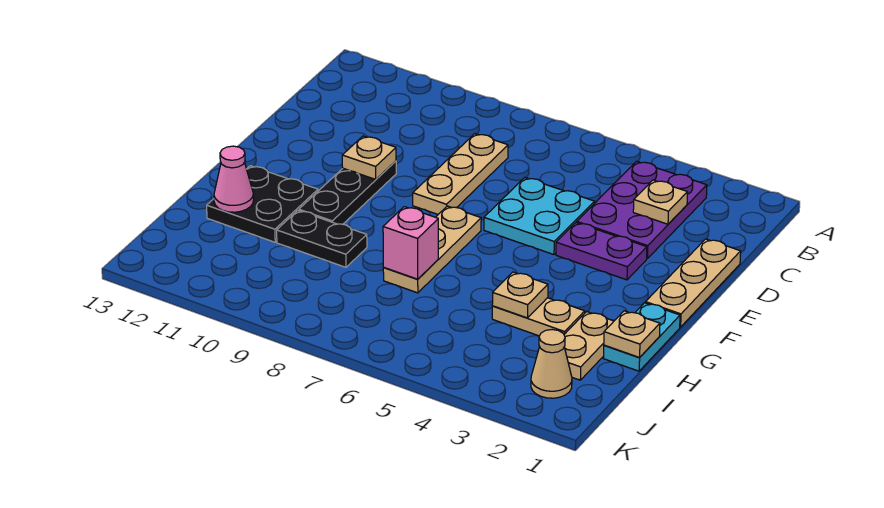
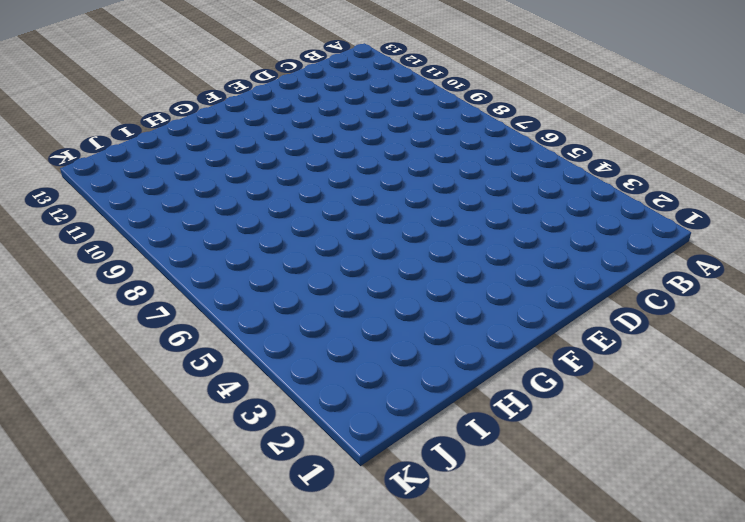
none -> purple 2x3 plate [577,161,707,258]
none -> tan 1x3 plate [413,134,508,214]
none -> tan 1x3 plate [646,239,741,327]

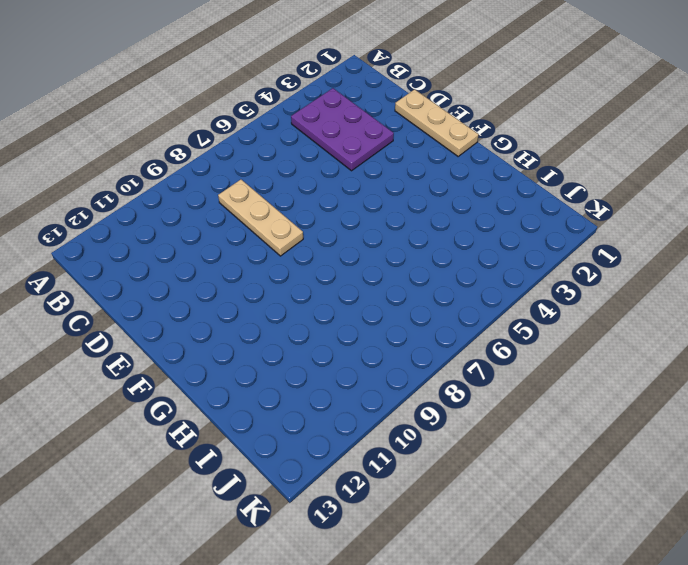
none -> cyan 2x2 plate [484,178,595,255]
none -> purple 1x2 plate [556,222,647,280]
none -> black 1x3 plate [299,161,396,224]

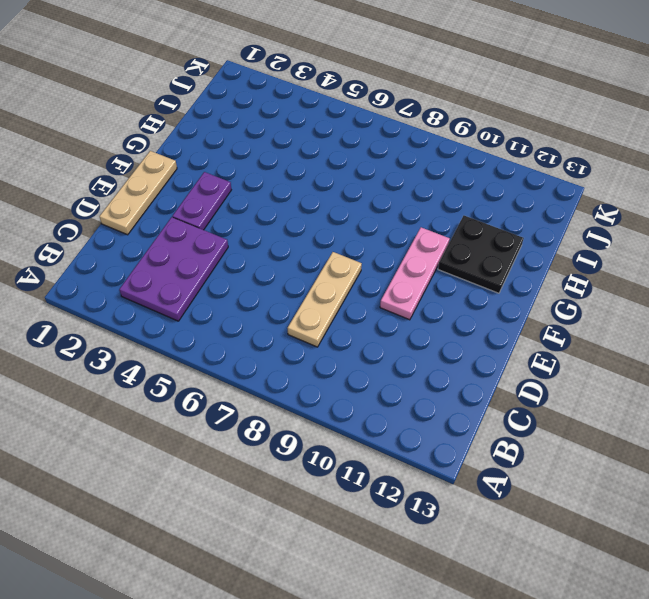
purple 1x2 plate [172,172,231,230] -> purple 1x2 plate turned to [556,222,647,280]
pink 1x3 plate [380,227,450,320] -> black 1x3 plate [299,161,396,224]
none -> cyan 2x2 plate [484,178,595,255]
none -> tan 1x3 plate [383,206,481,293]
none -> cyan 1x2 plate [603,303,680,371]

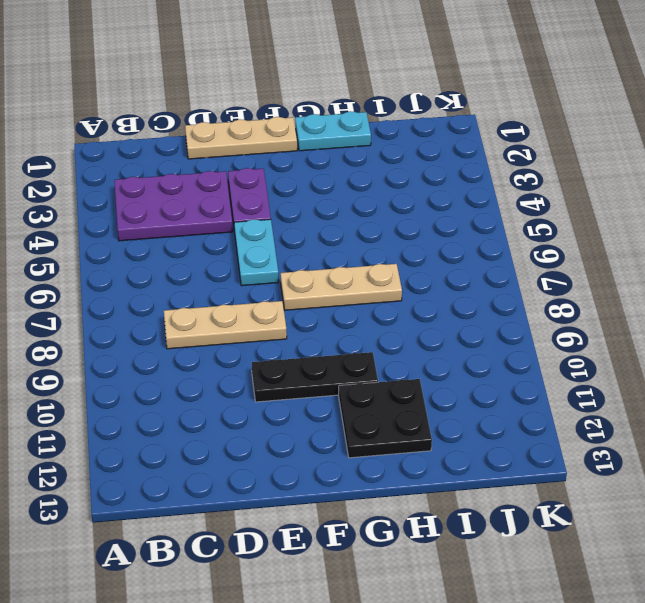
cyan 1x2 plate [234,219,279,286] -> cyan 2x2 plate [484,178,595,255]
none -> tan 1x2 plate [564,312,614,380]
none -> tan 1x2 plate [492,298,585,336]
none -> black 1x2 plate [277,210,367,267]

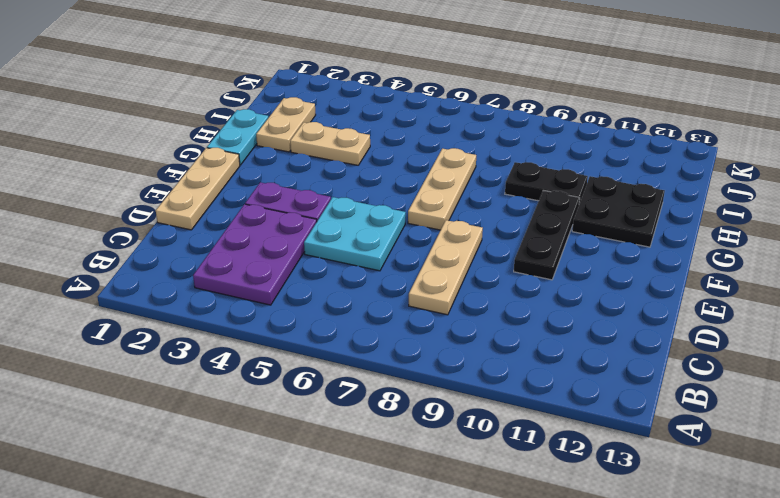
none -> tan 1x1 cone [531,330,572,398]
none -> tan 1x1 plate [633,180,688,224]
none -> tan 1x1 plate [342,136,396,179]

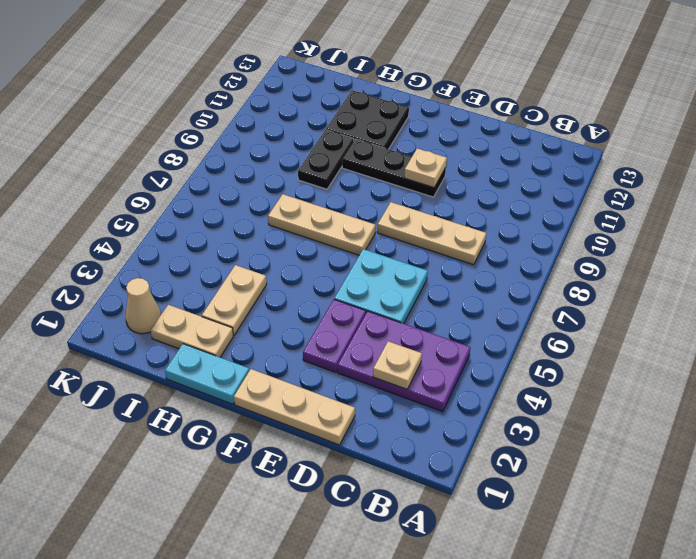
none -> tan 1x1 plate [604,311,660,357]
none -> tan 1x1 plate [492,272,548,318]
none -> pink 1x1 brick [383,207,438,279]

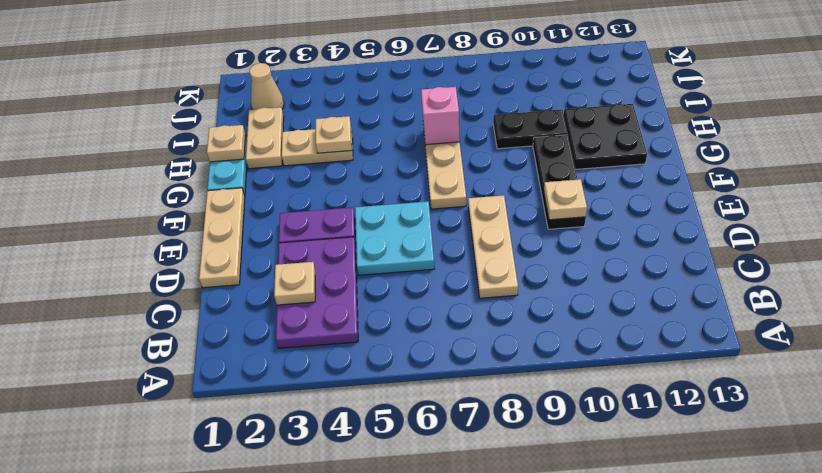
none -> pink 1x1 cone [214,146,254,212]

